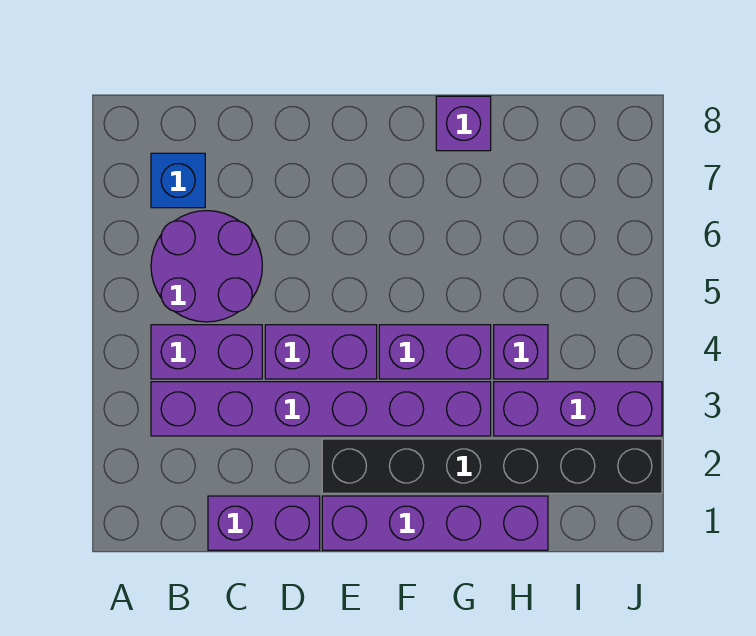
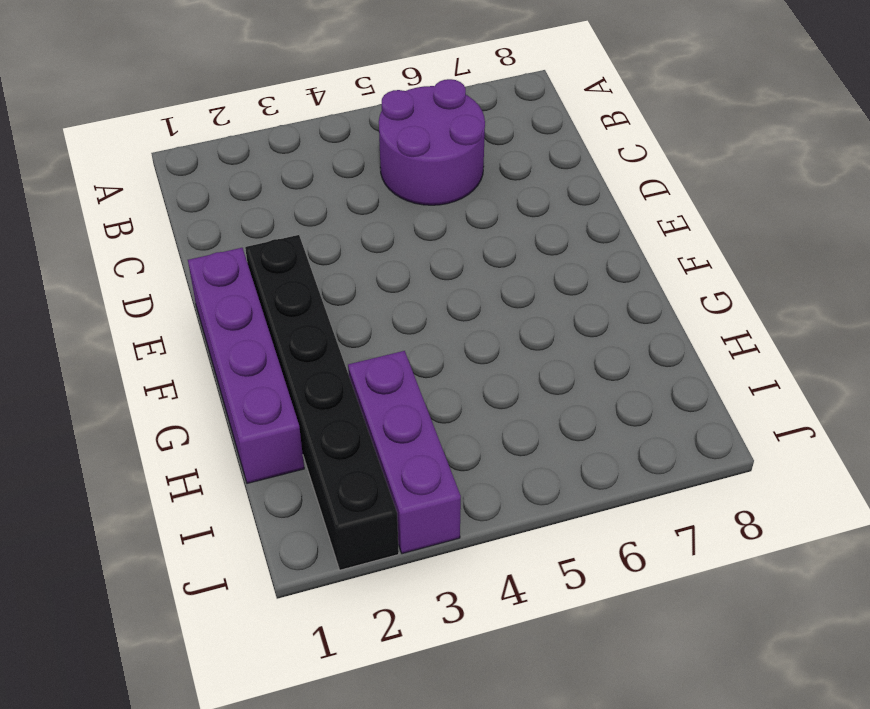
none -> purple 1x6 brick [151,382,491,436]
none -> purple 1x2 brick [151,325,262,379]
none -> blue 1x1 brick [151,153,205,208]

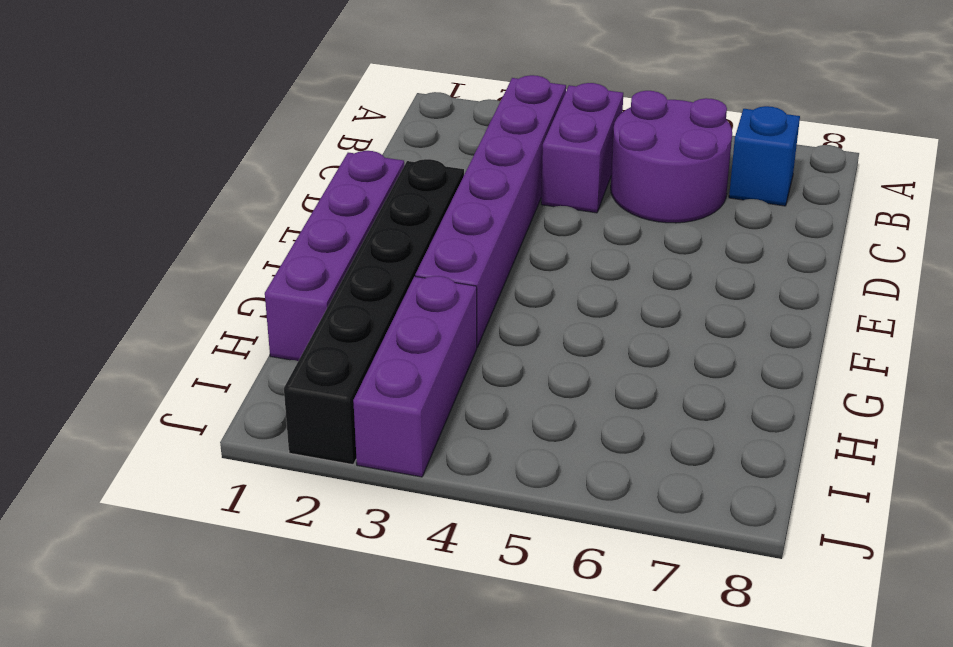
none -> purple 1x2 brick [208,496,320,550]
none -> purple 1x2 brick [265,325,377,379]
none -> purple 1x2 brick [379,325,491,379]

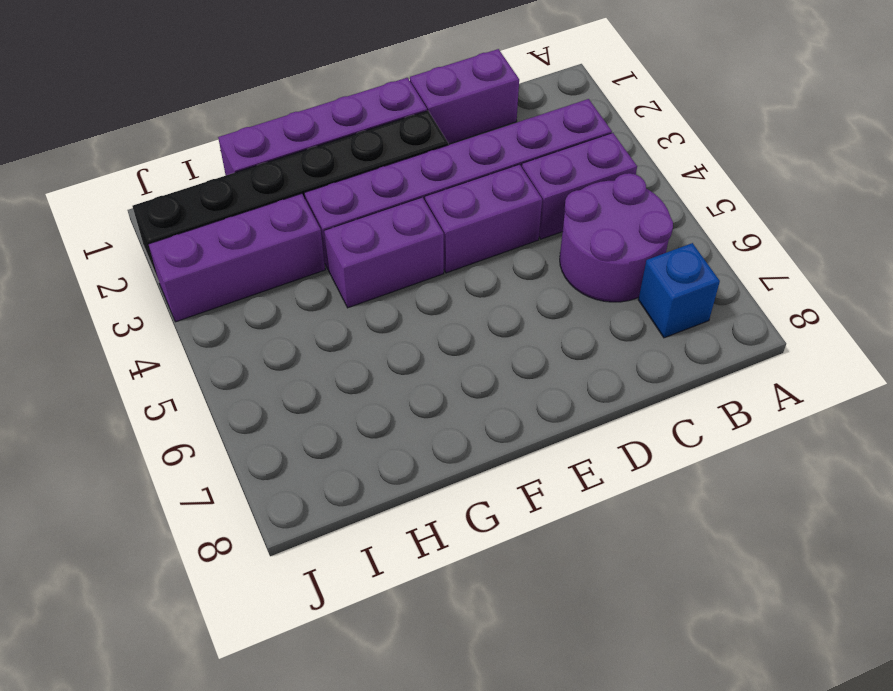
none -> purple 1x1 brick [436,96,491,151]
none -> purple 1x1 brick [494,325,548,379]

